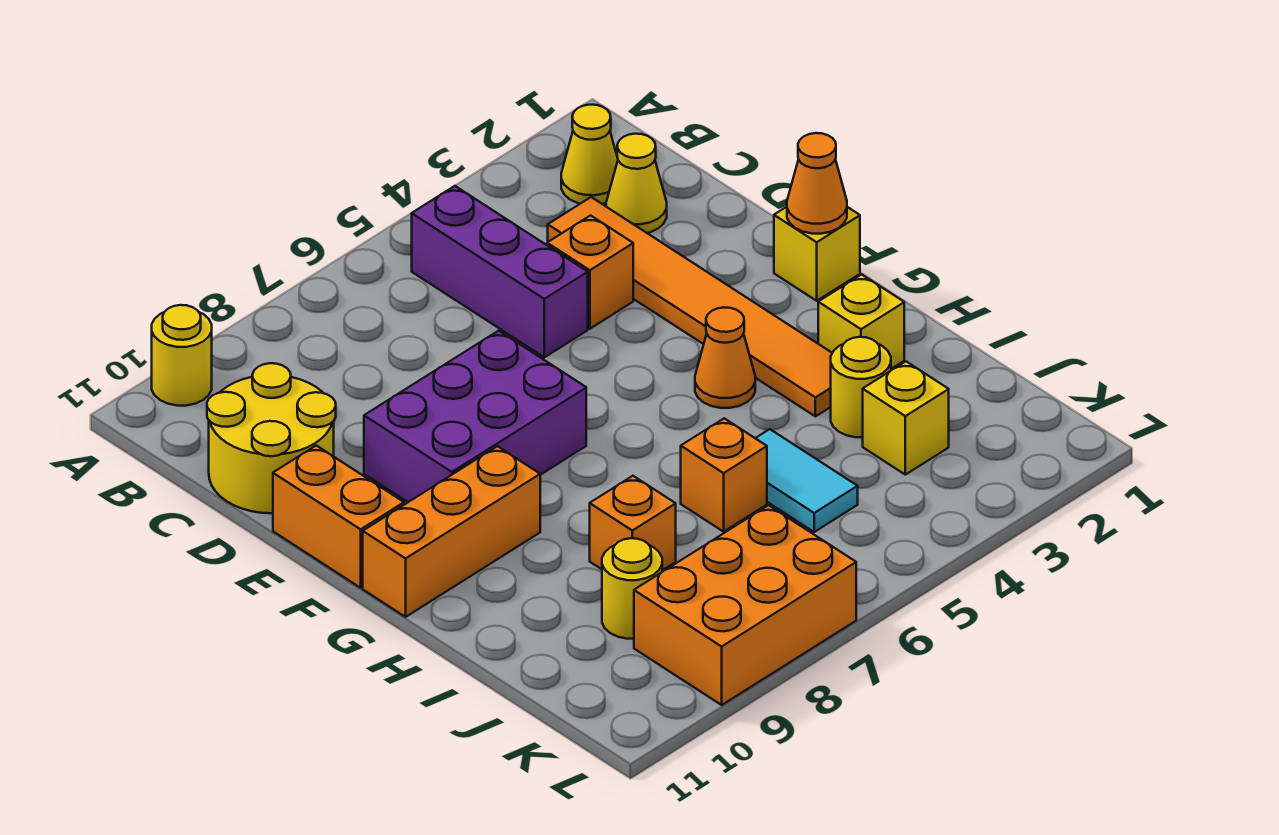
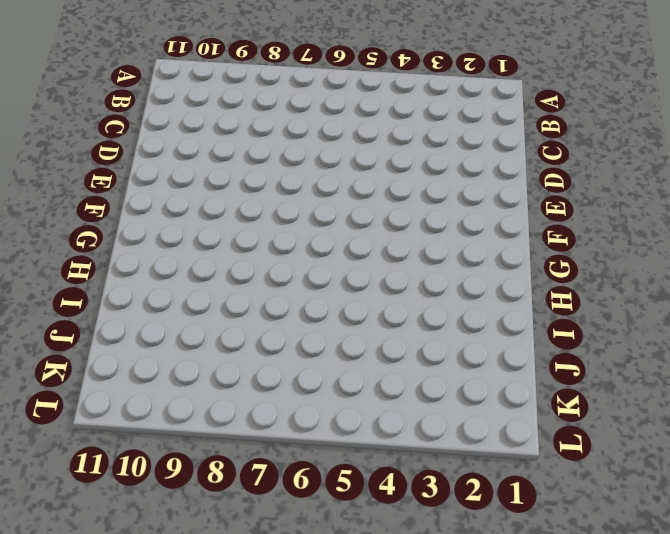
none -> yellow 1x1 round brick [152,305,212,406]
none -> yellow 1x1 cone [561,105,618,204]
none -> purple 1x3 brick [412,186,588,357]

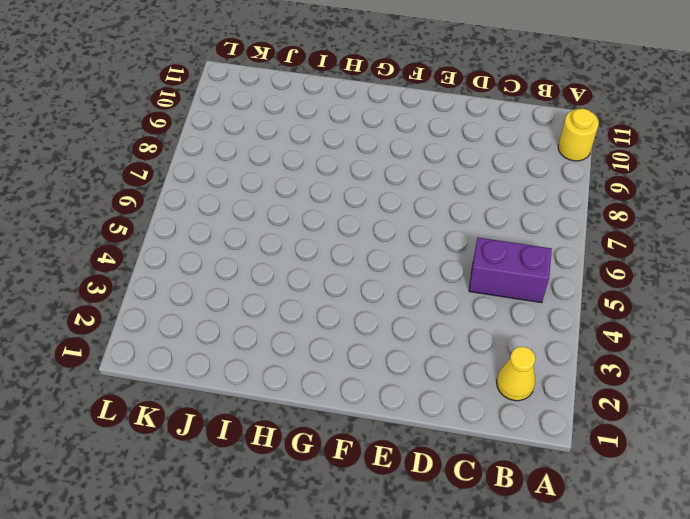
purple 1x2 brick [469,238,552,303] -> purple 1x3 brick [412,186,588,357]
none -> yellow 1x1 cone [606,134,667,233]
none -> orange 1x6 tile [548,197,832,416]
none -> yellow 2x2 round brick [207,363,336,513]

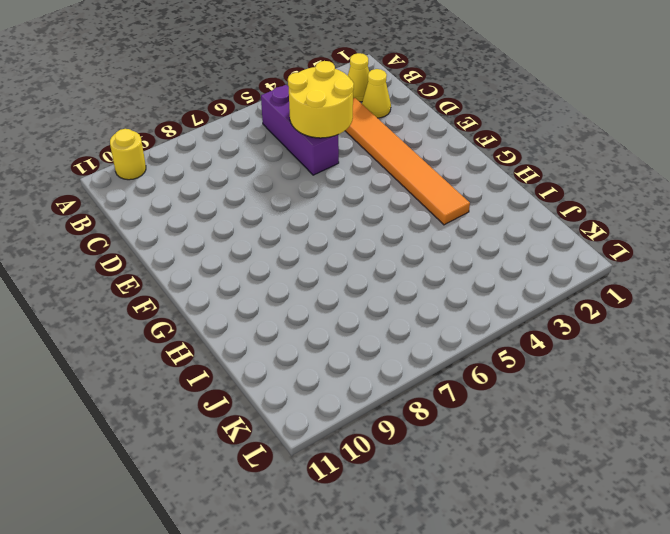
yellow 2x2 round brick [288,61,354,138] -> yellow 2x2 round brick moved to [207,363,336,513]
none -> orange 1x1 brick [547,216,633,329]
none -> purple 2x3 brick [364,331,586,502]
none -> orange 1x2 brick [273,445,404,588]

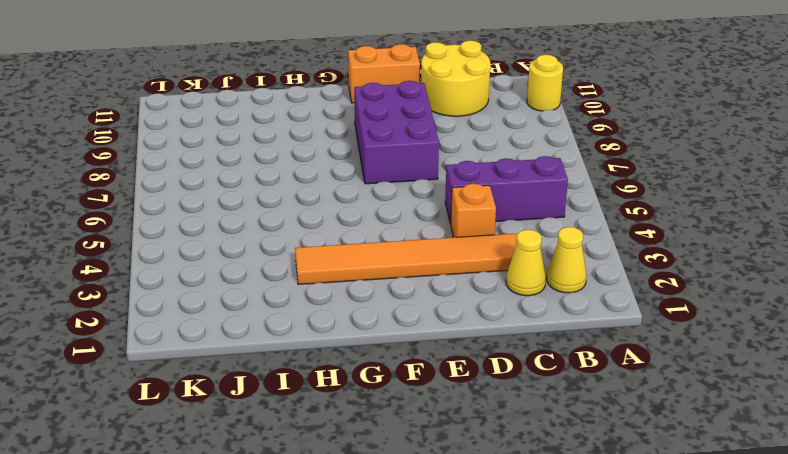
none -> yellow 1x1 brick [774,207,860,301]
none -> orange 1x1 cone [695,307,755,408]
none -> orange 1x3 brick [363,446,540,617]

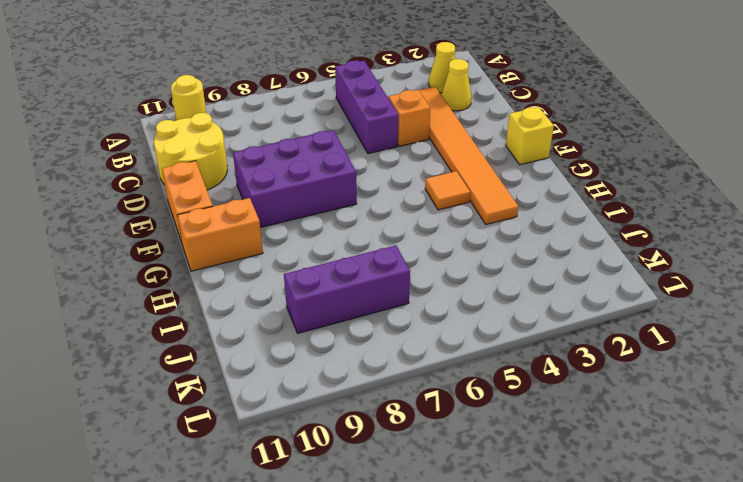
orange 1x1 tile [425,171,470,210] -> orange 1x1 cone [695,307,755,408]
orange 1x2 brick [177,198,263,271] -> orange 1x3 brick [363,446,540,617]
purple 1x3 brick [284,245,410,333] -> yellow 1x1 round brick [602,538,662,639]
none -> yellow 1x1 brick [818,274,904,369]
none -> yellow 1x1 round brick [831,337,891,437]
none -> cyan 1x2 tile [755,429,858,532]

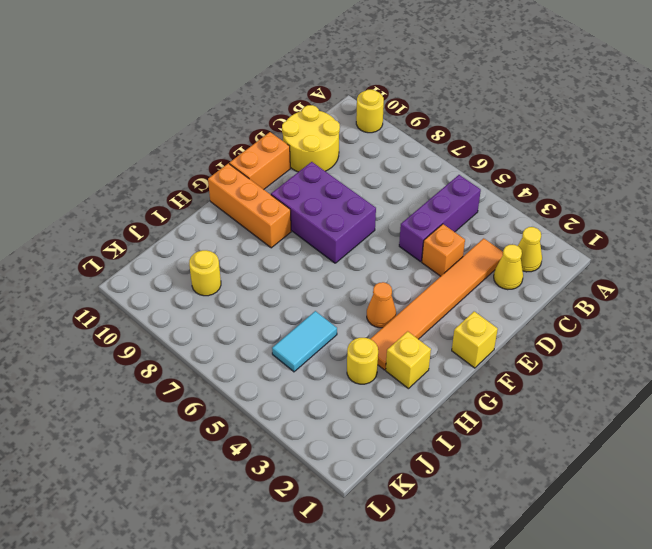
none -> orange 1x1 brick [681,418,767,532]
none -> orange 1x1 brick [590,476,676,570]
none -> yellow 1x1 brick [863,362,949,475]

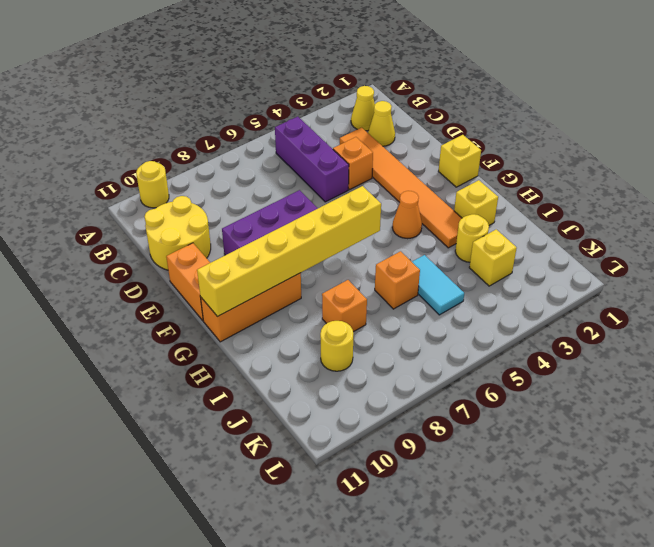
yellow 1x6 brick [197,186,381,317] -> none
none -> orange 2x3 brick [634,505,856,705]
none -> orange 1x1 cone [787,133,847,234]

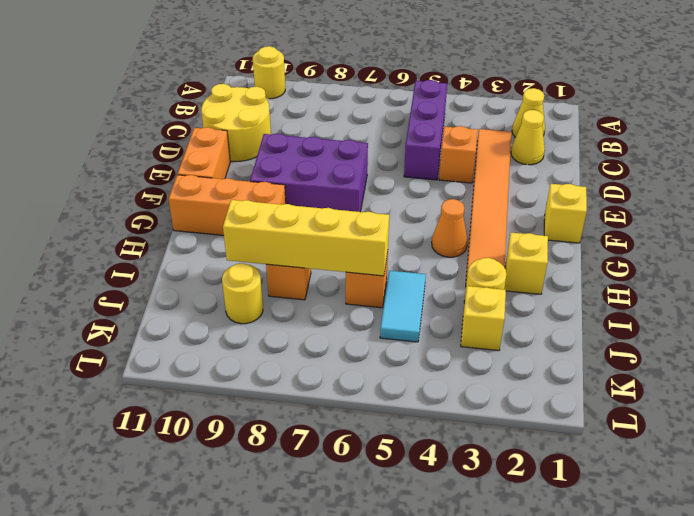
yellow 1x4 brick [223,200,389,276] -> none
none -> orange 2x3 brick [634,505,856,705]
none -> orange 1x1 cone [787,133,847,234]

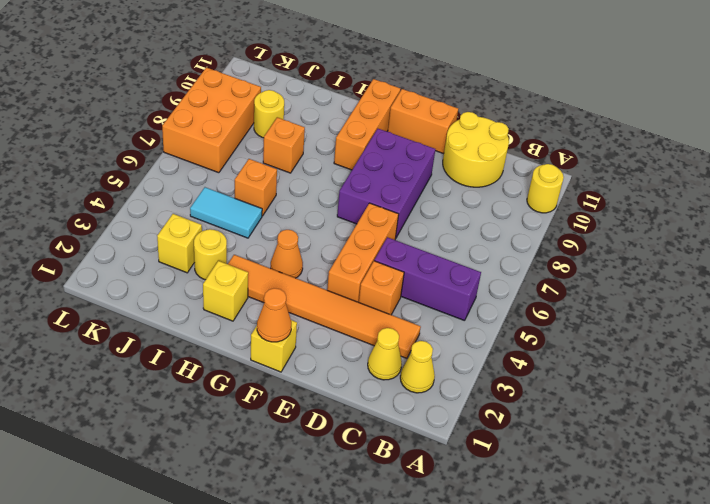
orange 1x3 brick [327,203,399,302] -> none

